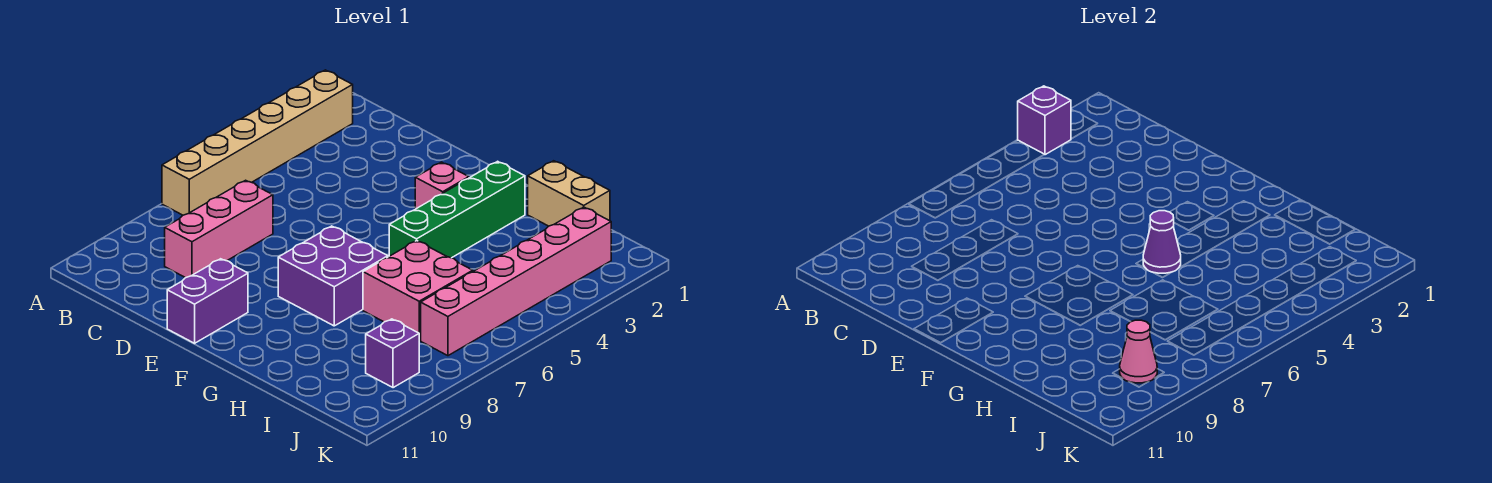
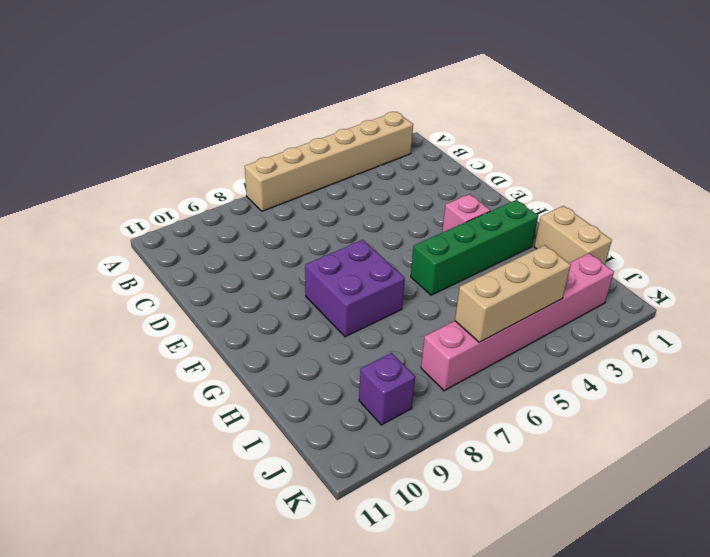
tan 1x3 brick [455,245,571,342] -> none
none -> pink 1x3 brick [165,180,273,278]
none -> purple 1x2 brick [167,259,248,343]
none -> pink 2x2 brick [363,241,473,340]

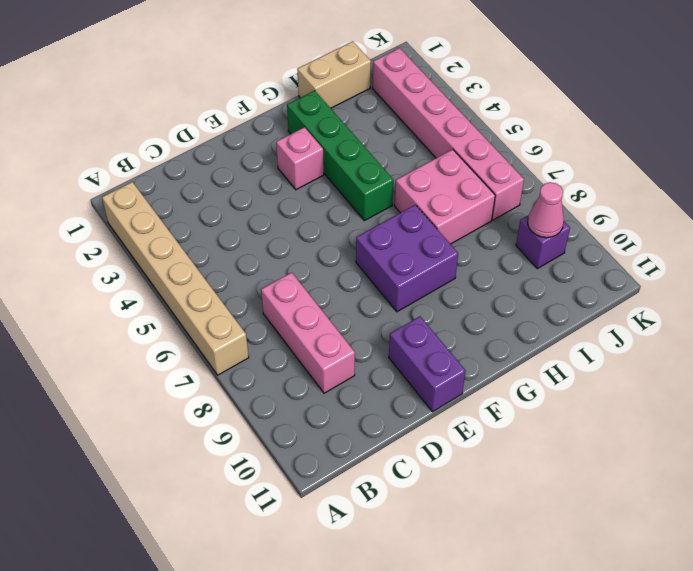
none -> purple 1x1 brick [1018,86,1071,155]
none -> purple 1x1 cone [1143,211,1181,273]

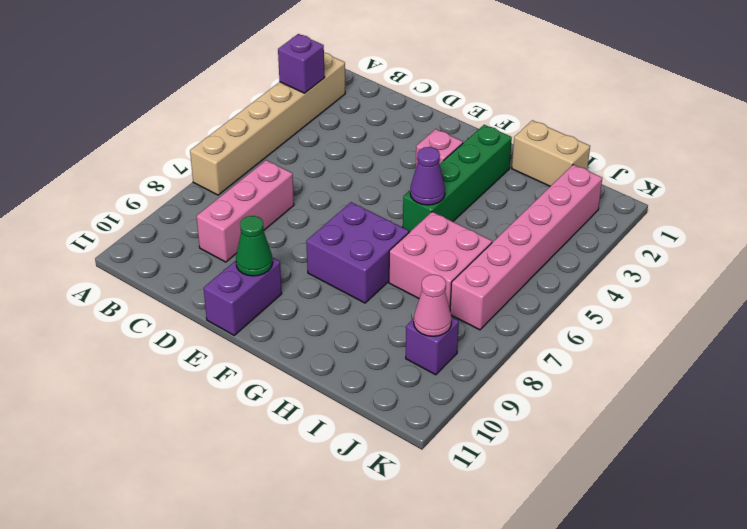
green 1x1 cone [236,216,273,276] -> none

